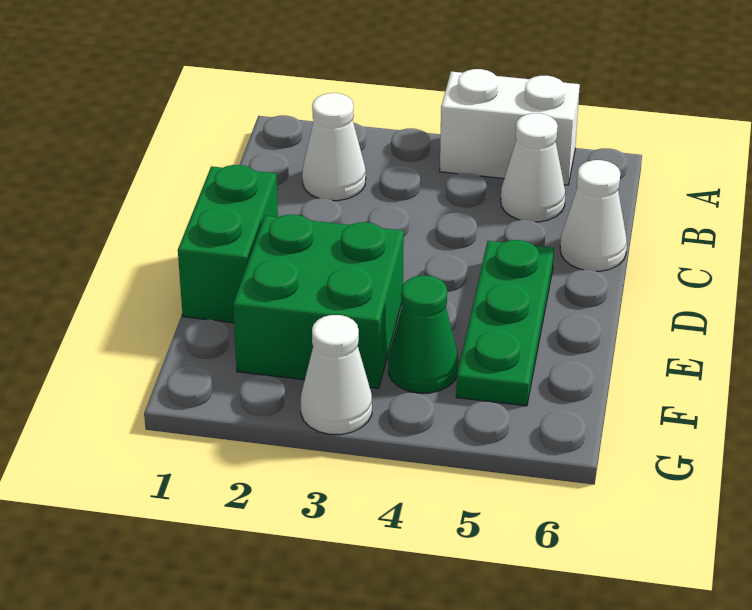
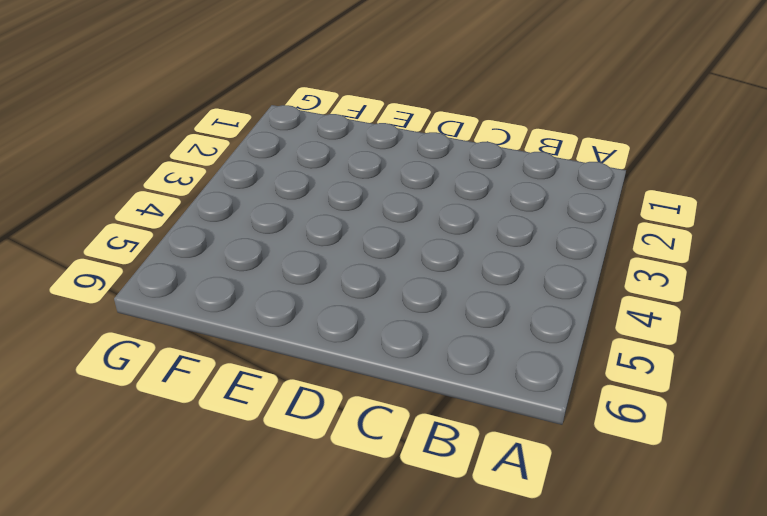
none -> white 1x2 brick [440,69,580,185]
none -> white 1x1 cone [302,93,366,201]

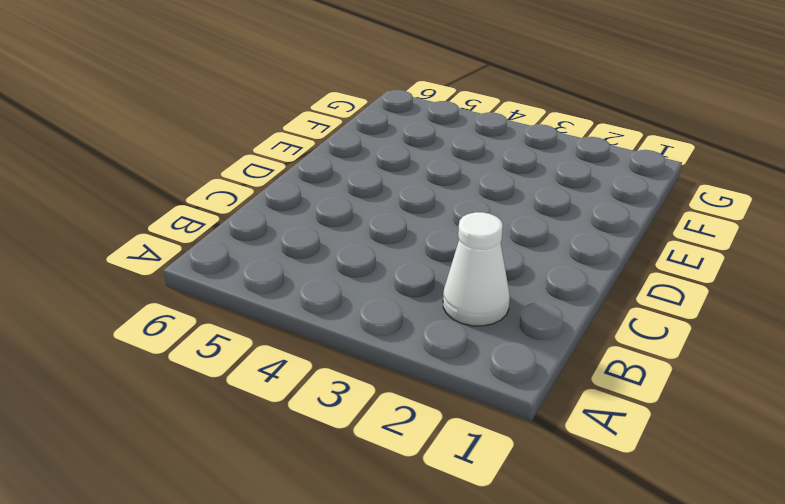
none -> white 1x2 brick [440,69,580,185]
none -> white 1x1 cone [501,113,565,222]

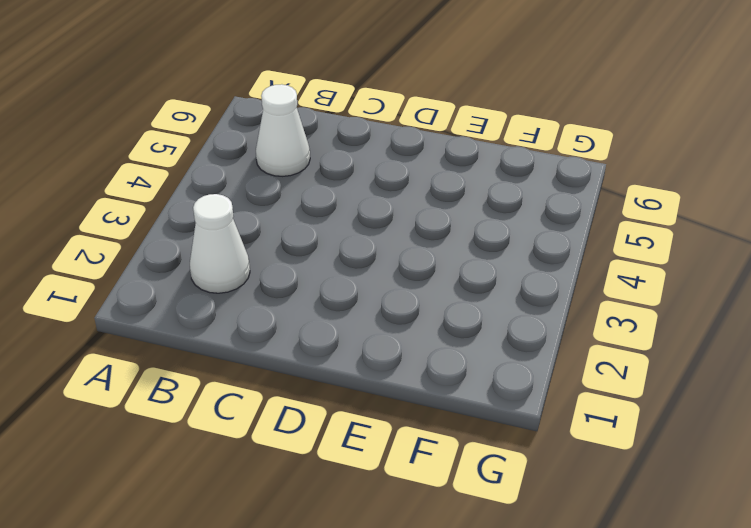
none -> white 1x2 brick [440,69,580,185]
none -> white 1x1 cone [560,160,627,271]

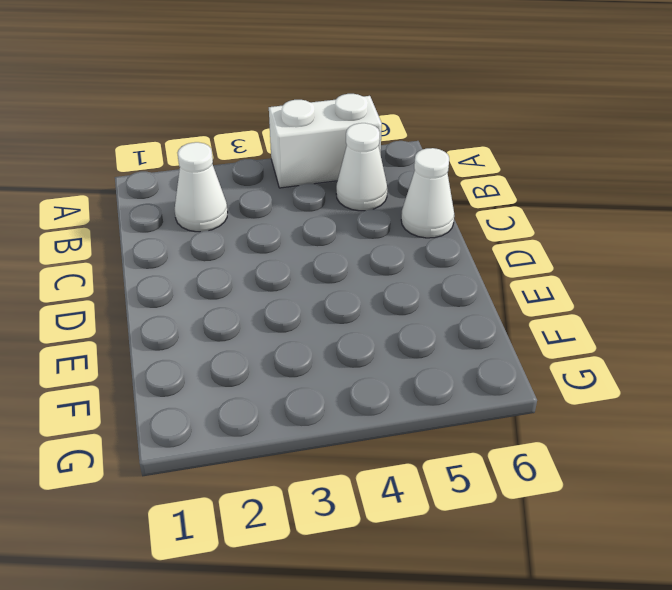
none -> green 1x2 brick [178,165,278,323]
none -> green 1x3 plate [456,240,554,406]

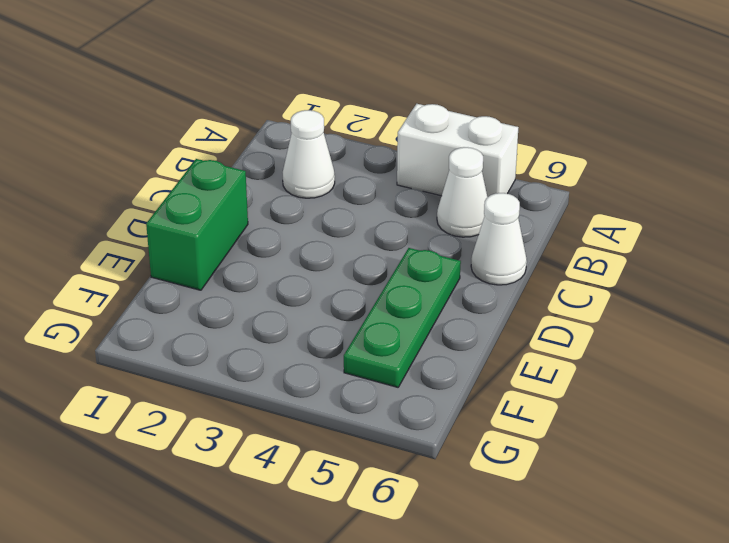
none -> green 2x2 brick [233,215,404,388]
none -> green 1x1 cone [388,276,458,393]

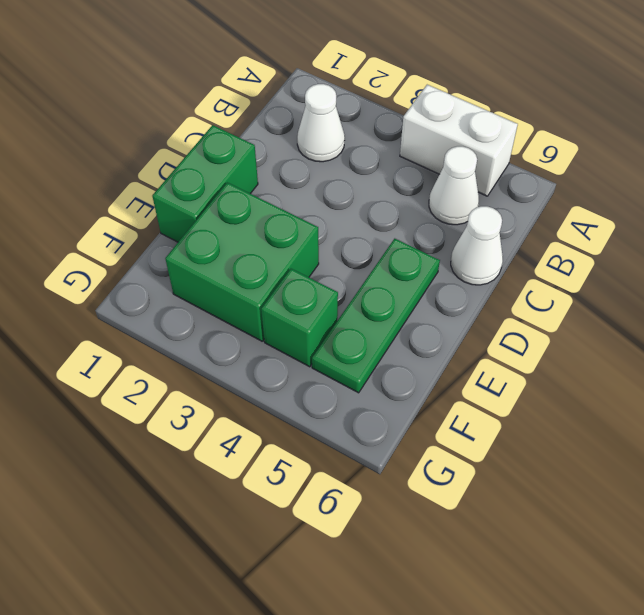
green 1x1 brick [261,269,338,367] -> green 1x1 cone [388,276,458,393]
none -> white 1x1 cone [301,315,372,435]

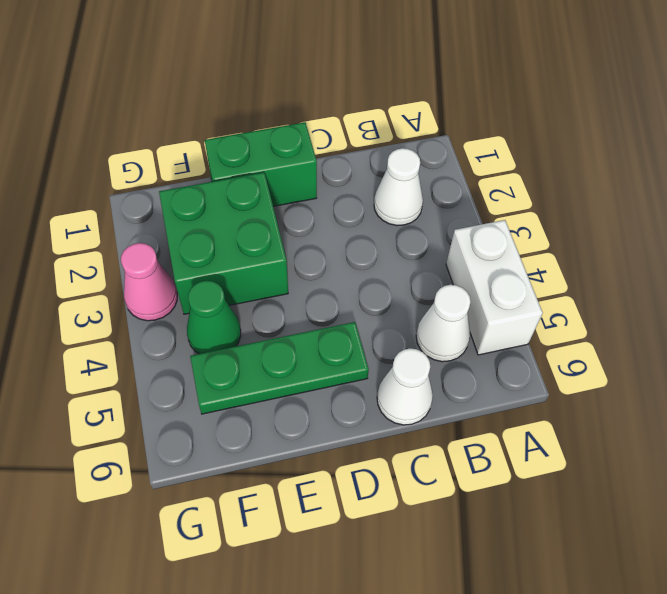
pink 1x1 cone [121,243,177,321] -> white 1x1 cone [301,315,372,435]

